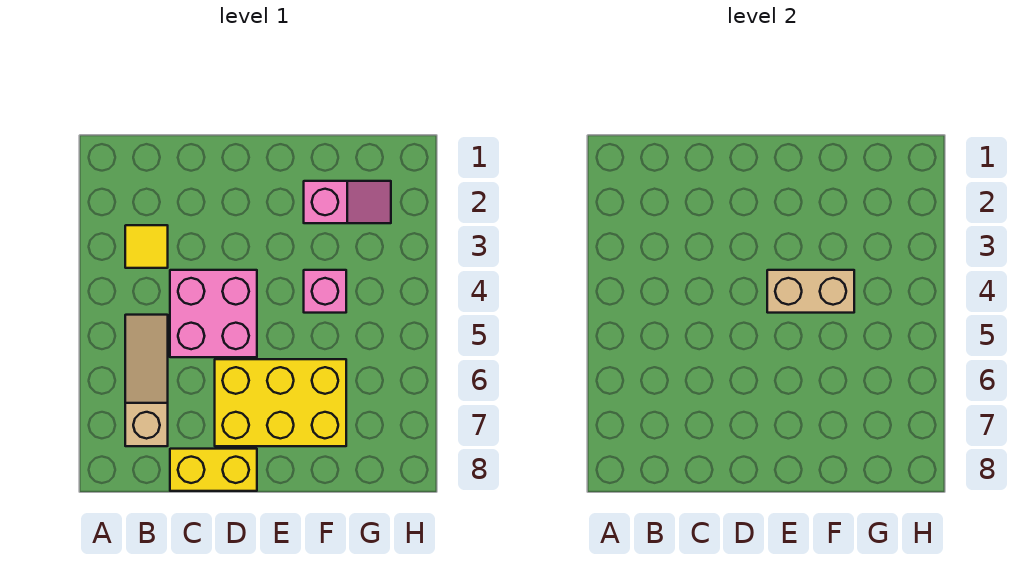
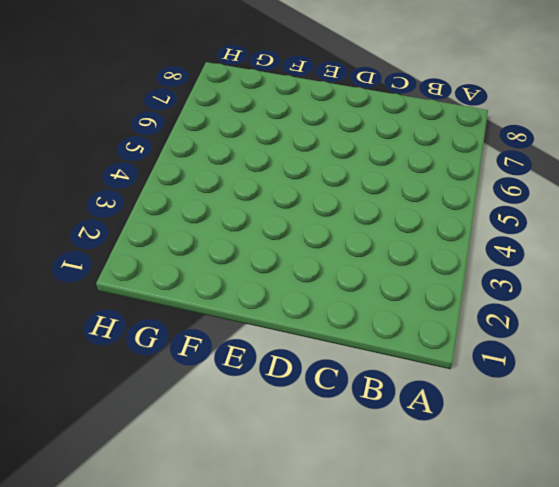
none -> yellow 1x1 tile [125,225,168,268]
none -> tan 1x3 slope [125,315,168,446]

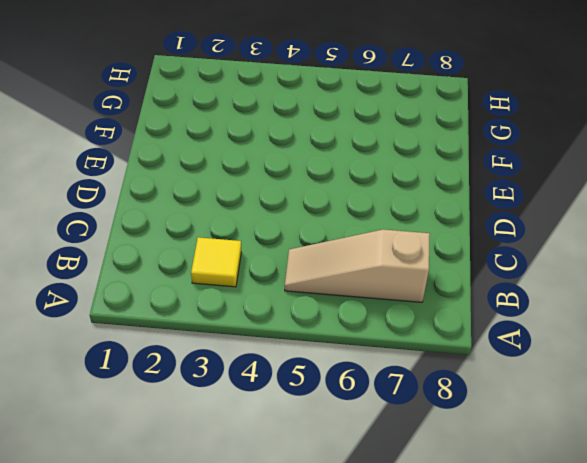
none -> pink 2x2 brick [170,270,257,357]
none -> yellow 1x2 brick [170,449,257,491]

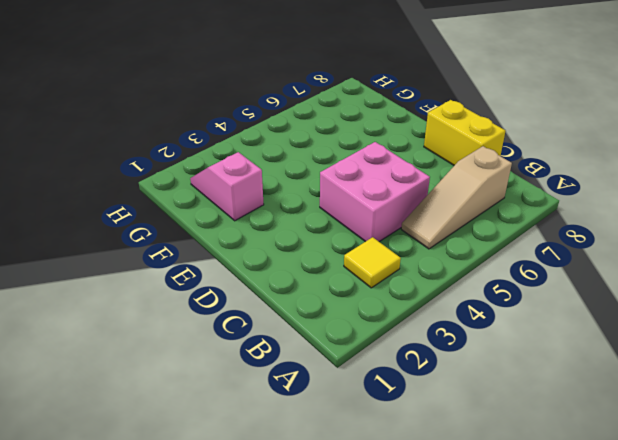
none -> yellow 2x3 brick [215,359,346,446]
none -> pink 1x1 brick [304,270,346,313]

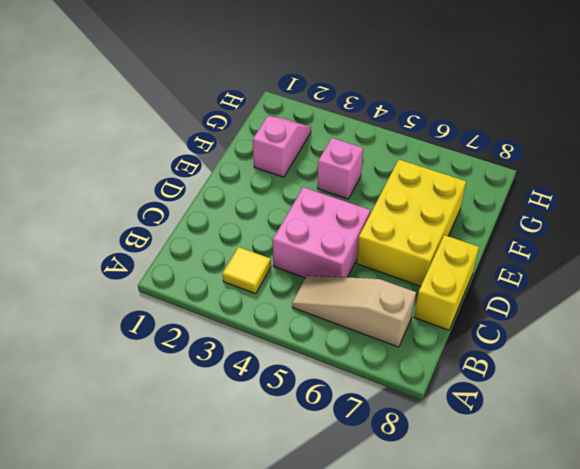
none -> tan 1x2 brick [767,270,854,313]

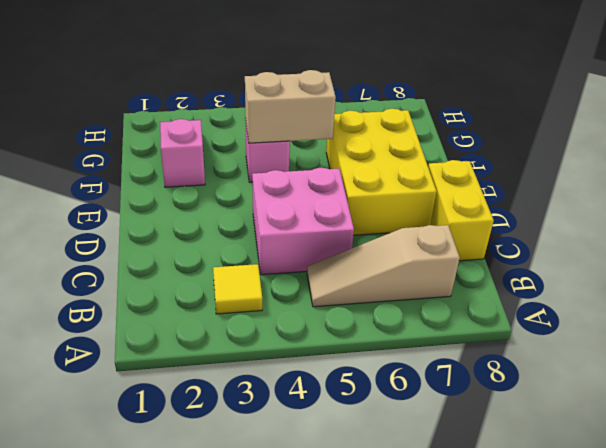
tan 1x2 brick [245,70,336,143] -> tan 1x2 brick turned to [767,270,854,313]

